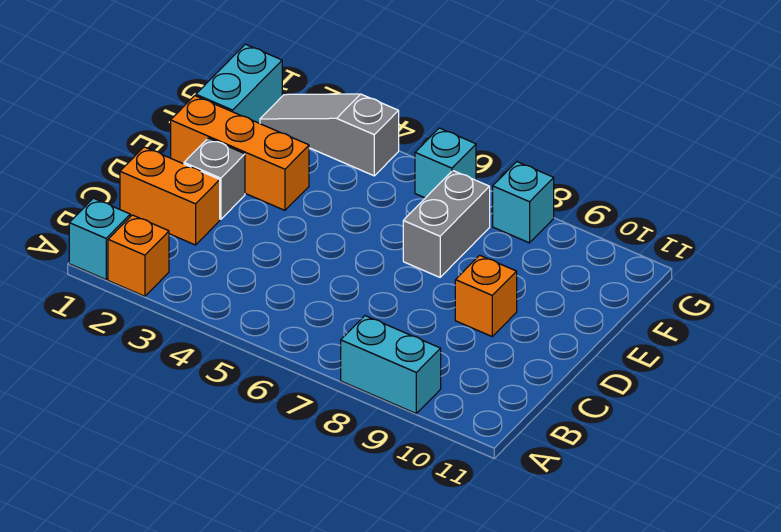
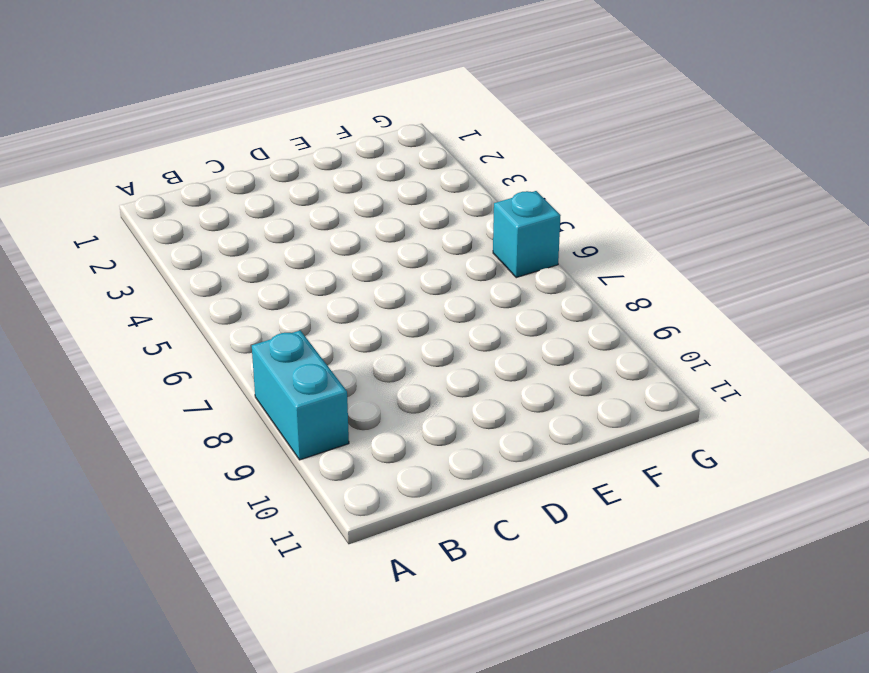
none -> cyan 1x1 brick [69,198,130,279]
none -> orange 1x1 brick [108,215,169,296]
none -> orange 1x2 brick [120,147,220,245]

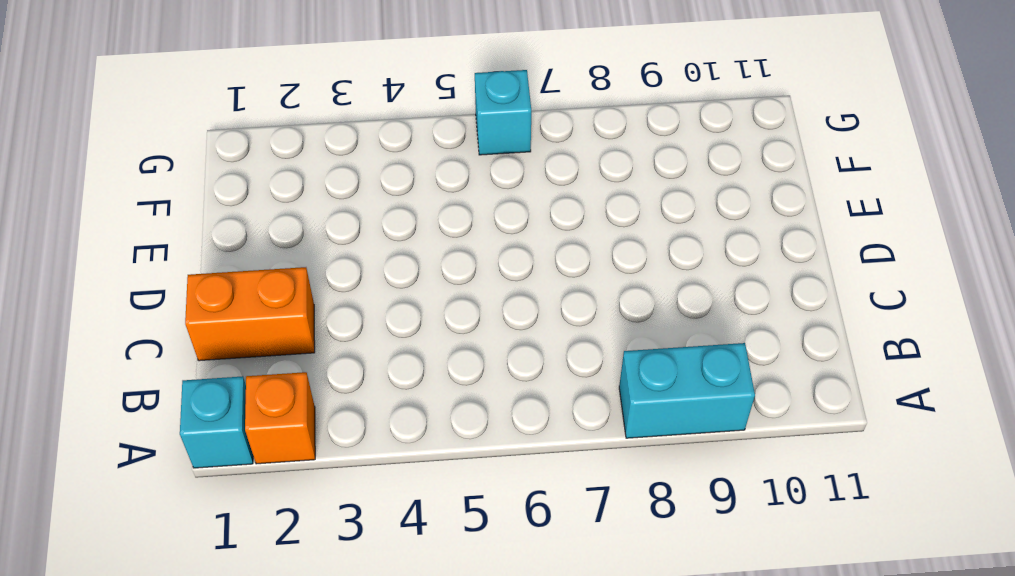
none -> grey 1x1 brick [184,138,245,219]
none -> orange 1x1 brick [455,255,517,336]
none -> orange 1x3 brick [171,96,309,210]

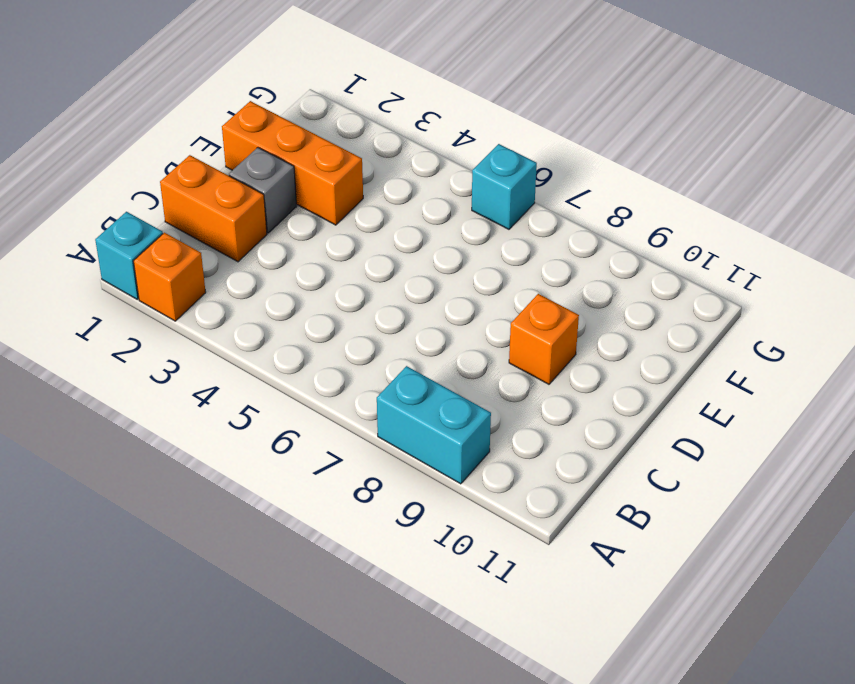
none -> grey 1x2 brick [403,171,490,277]
none -> cyan 1x2 brick [196,44,282,124]
none -> grey 1x3 slope [260,94,399,176]

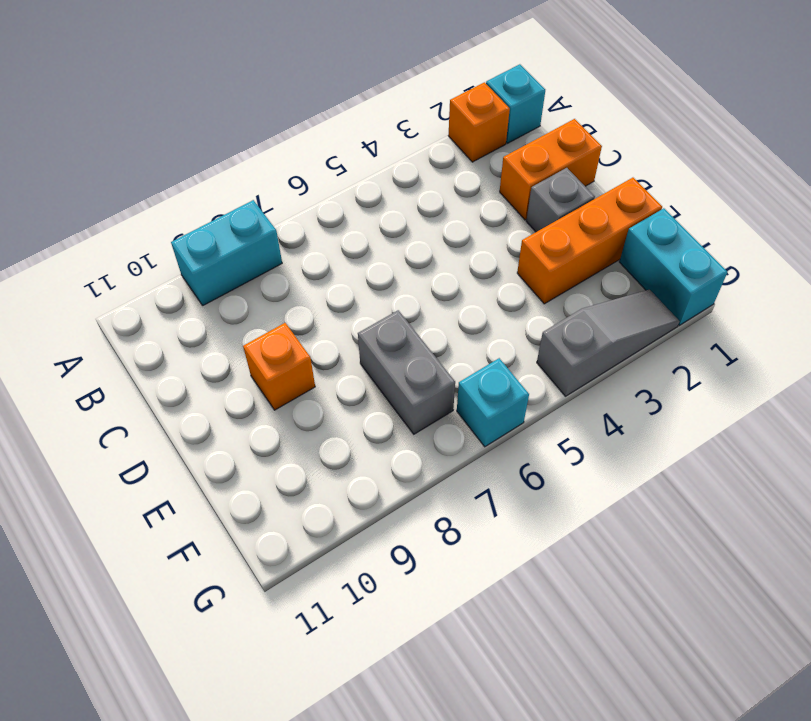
none -> cyan 1x1 brick [492,162,554,243]

